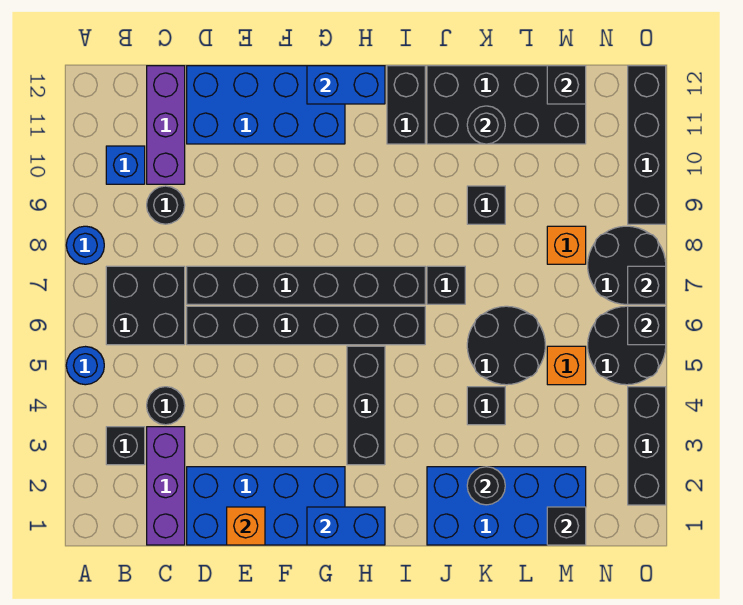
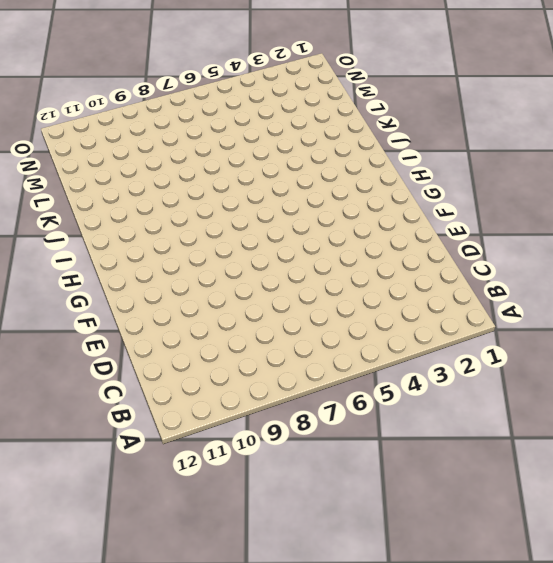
none -> blue 1x1 round brick [66,347,104,385]
none -> blue 1x1 round brick [66,226,104,264]
none -> black 1x1 brick [106,427,145,465]
none -> black 2x2 brick [106,266,185,345]

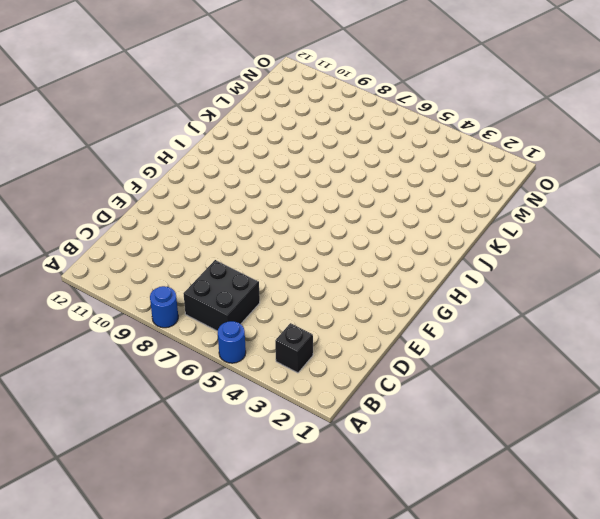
none -> blue 1x1 brick [106,146,145,184]
none -> purple 1x3 brick [147,427,185,545]
none -> black 1x1 round brick [147,387,185,425]
none -> black 1x1 round brick [147,186,185,224]

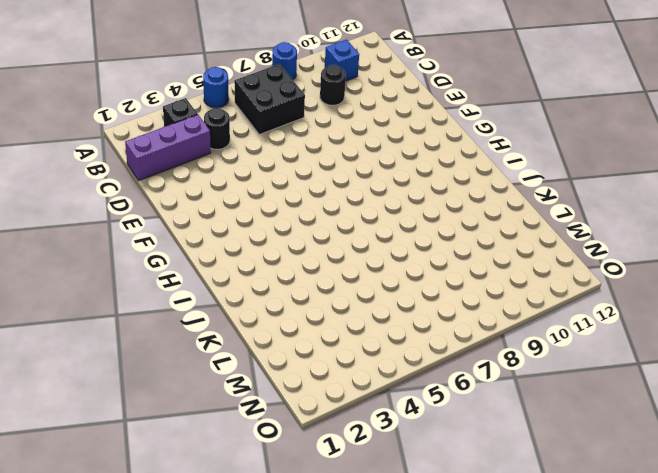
none -> purple 1x3 brick [147,66,185,184]
none -> blue 2x4 brick [187,467,345,545]
none -> black 1x6 brick [187,306,425,345]
none -> black 1x6 brick [187,266,425,304]

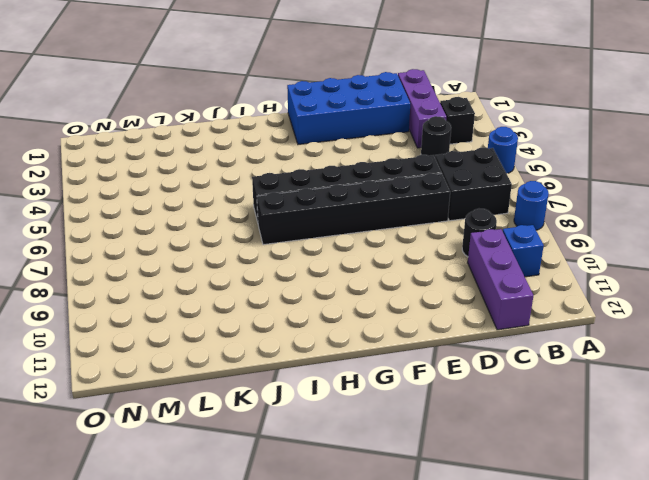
none -> blue 2x4 brick [187,66,345,144]
none -> black 1x3 brick [347,346,385,465]
none -> black 1x2 brick [387,66,425,144]
none -> blue 2x4 brick [427,467,586,545]

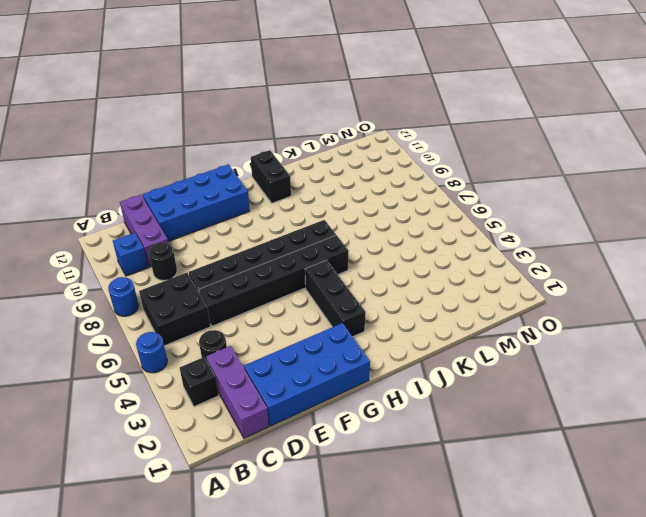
none -> blue 2x4 brick [427,467,586,545]
none -> black 1x1 brick [427,266,465,304]
none -> black 2x4 brick [427,66,586,144]
none -> black 1x1 brick [467,387,505,425]

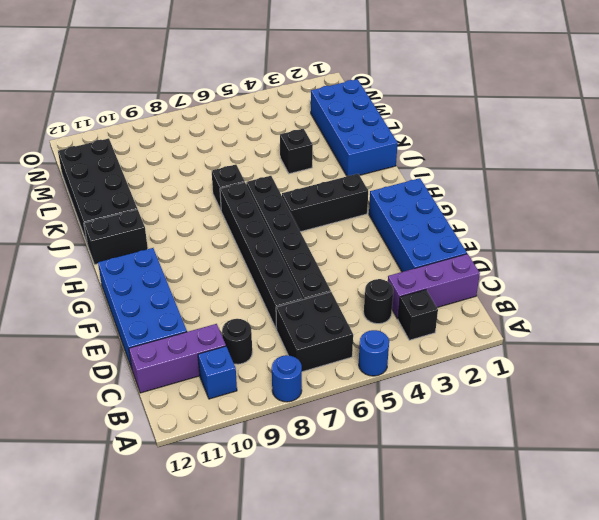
none -> black 2x2 round brick [467,306,545,385]
none -> black 1x1 brick [467,186,505,224]
none -> orange 1x1 brick [547,346,586,385]
none -> orange 1x1 brick [547,226,586,264]

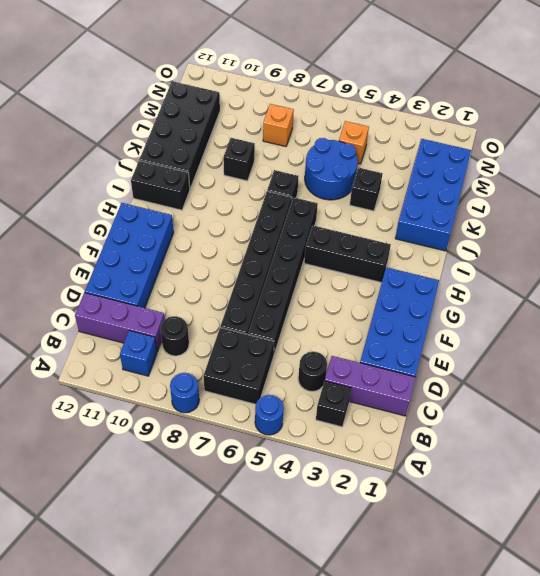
blue 2x2 round brick [305,138,358,200] -> black 2x2 round brick [467,306,545,385]
none -> black 2x2 round brick [588,306,666,385]
none -> black 2x2 round brick [588,226,666,304]
none -> black 1x3 brick [628,387,666,505]
none -> black 1x4 brick [628,66,666,224]

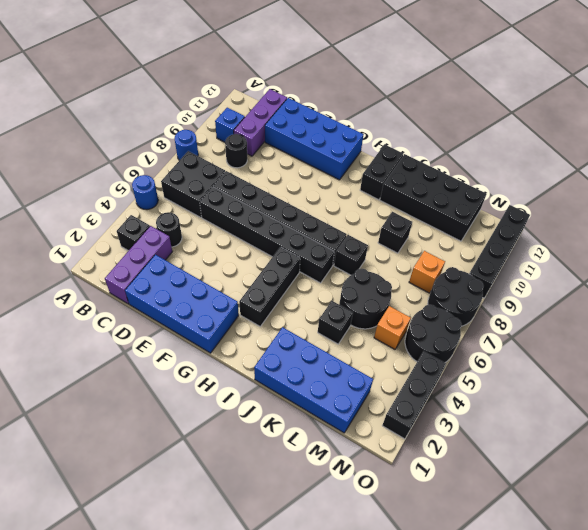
none -> orange 1x1 brick [227,507,265,545]
none -> blue 1x2 brick [307,507,385,545]
none -> blue 1x2 brick [307,66,385,104]
none -> black 1x1 round brick [467,467,505,505]

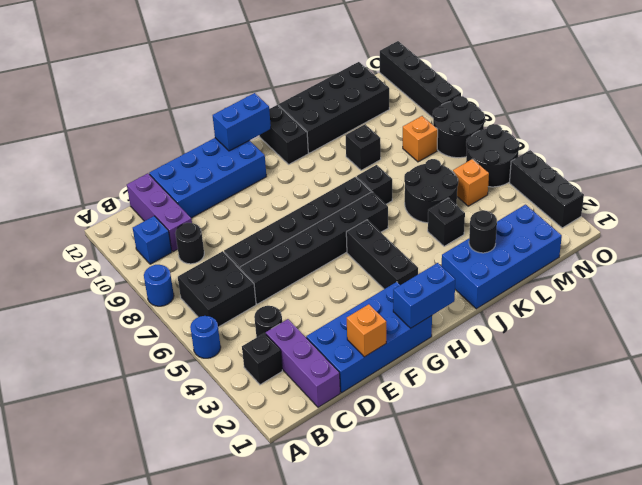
none -> black 1x1 round brick [467,106,505,144]
none -> black 1x1 brick [547,507,586,545]
none -> black 1x1 brick [547,66,586,104]
none -> black 1x1 brick [628,306,666,345]

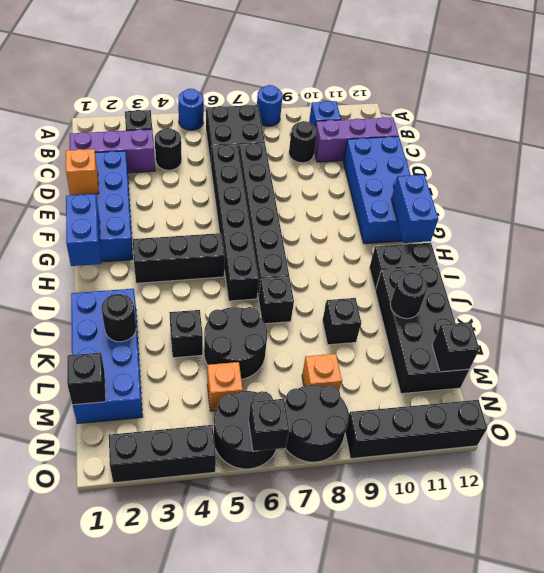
none -> black 1x1 brick [628,266,666,304]

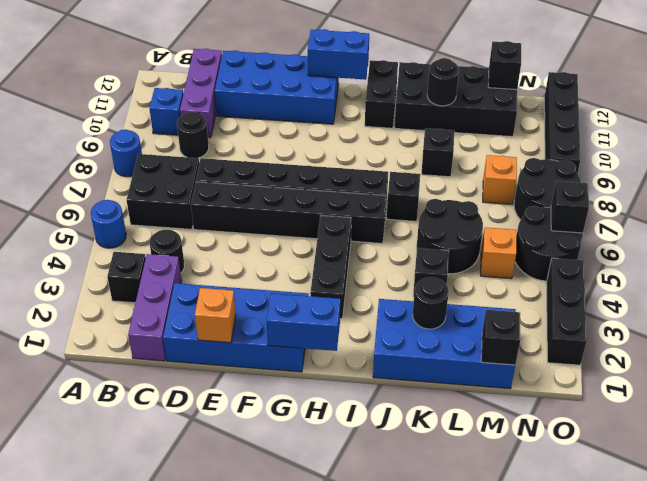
none -> black 1x1 brick [628,266,666,304]

